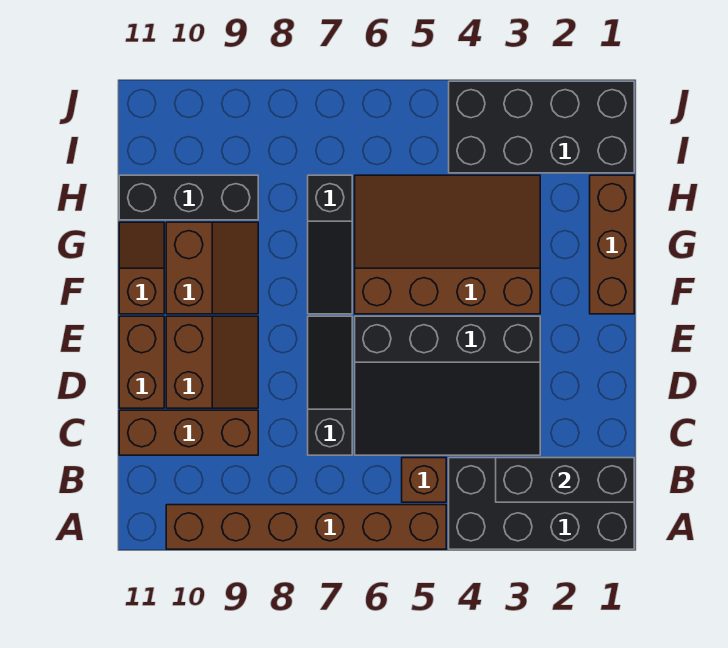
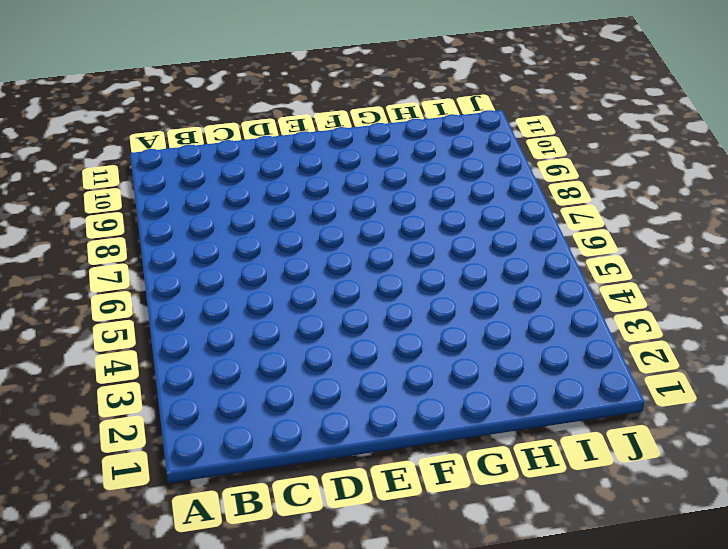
none -> black 2x4 brick [449,458,634,549]
none -> brown 1x6 brick [166,505,446,549]
none -> brown 1x1 brick [402,458,446,502]

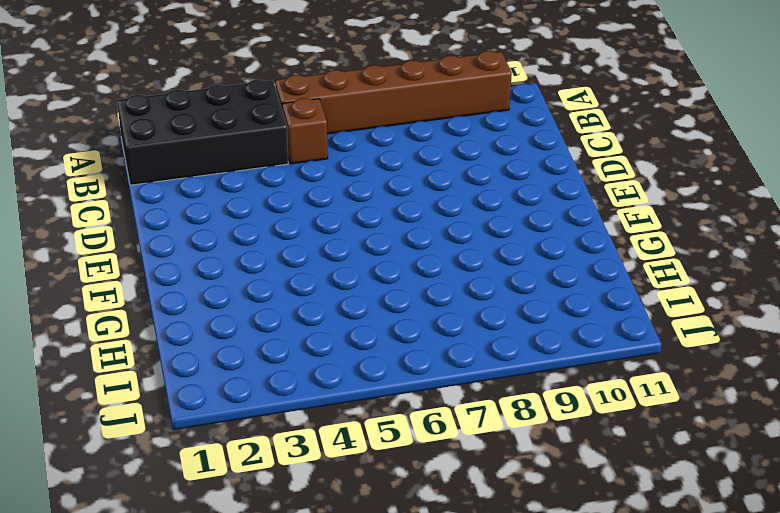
none -> black 3x4 slope [355,316,540,455]
none -> black 1x3 slope [308,316,352,455]
none -> brown 1x3 brick [119,410,258,455]

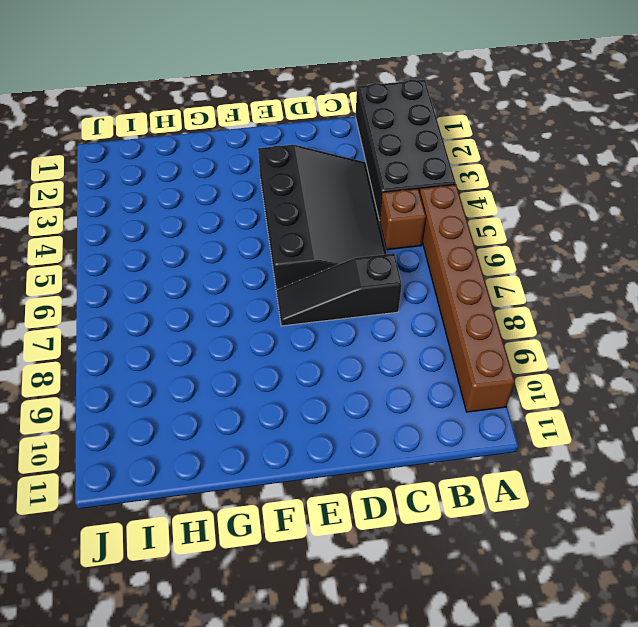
none -> brown 1x3 brick [119,410,258,455]
none -> brown 2x2 slope [166,316,258,408]
none -> brown 1x2 brick [119,316,164,408]

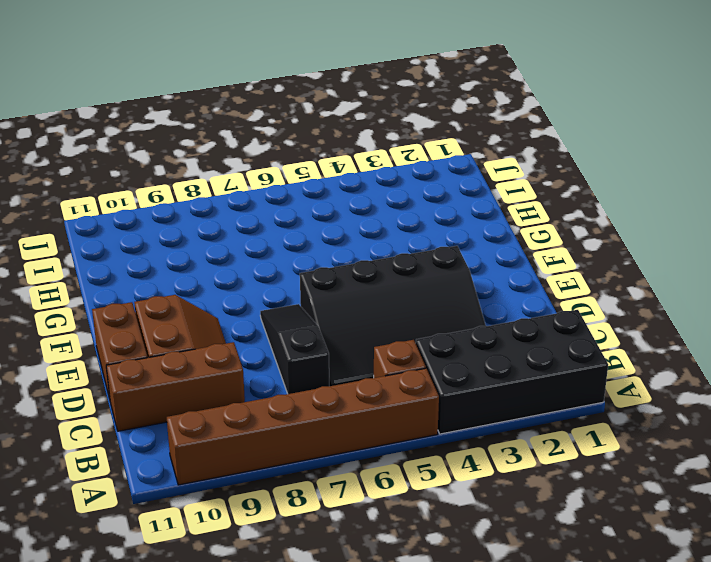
none -> brown 1x3 brick [590,175,634,314]
none -> brown 3x4 slope [355,175,540,314]
none -> black 1x3 slope [308,175,352,314]

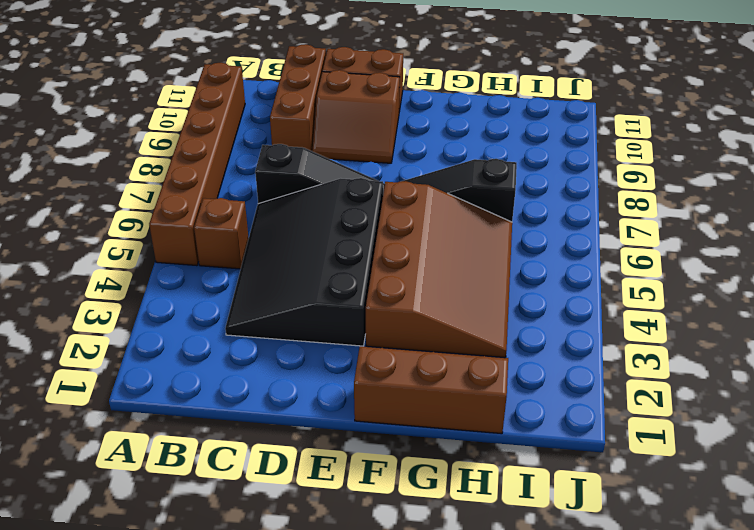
none -> black 2x4 brick [449,458,634,549]
none -> brown 2x2 slope [166,222,258,314]
none -> brown 1x2 slope [119,222,164,314]

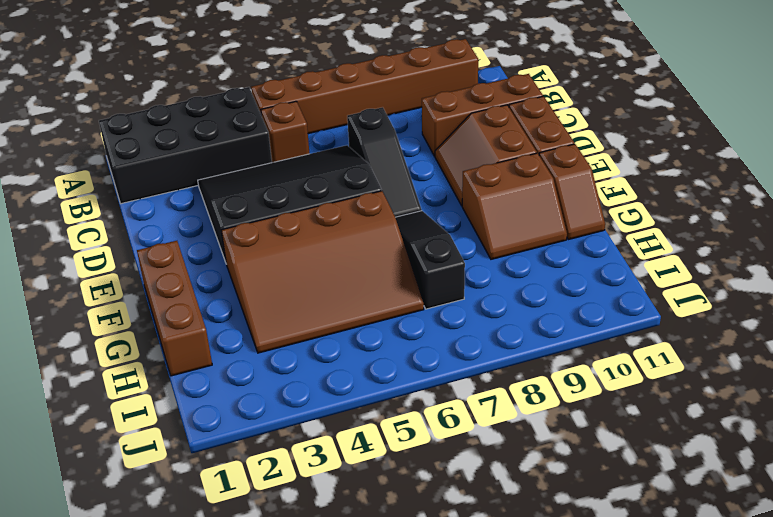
brown 2x2 slope [462,153,567,259] -> brown 2x2 slope turned to [166,222,258,314]
none -> black 1x3 brick [119,175,258,220]
none -> black 2x4 brick [449,81,634,173]
none -> black 1x3 brick [496,458,634,502]

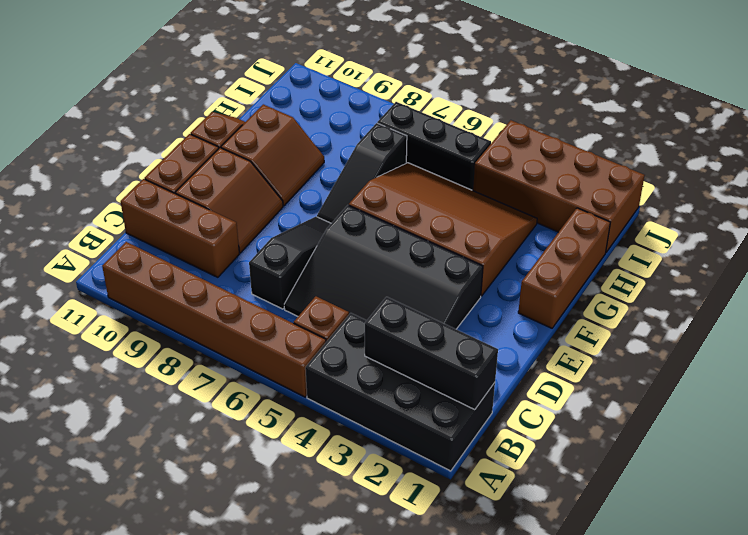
brown 2x4 brick [473,120,645,252] -> black 2x4 brick [449,81,634,173]
black 1x3 brick [377,102,491,190] -> black 1x3 brick moved to [119,175,258,220]

